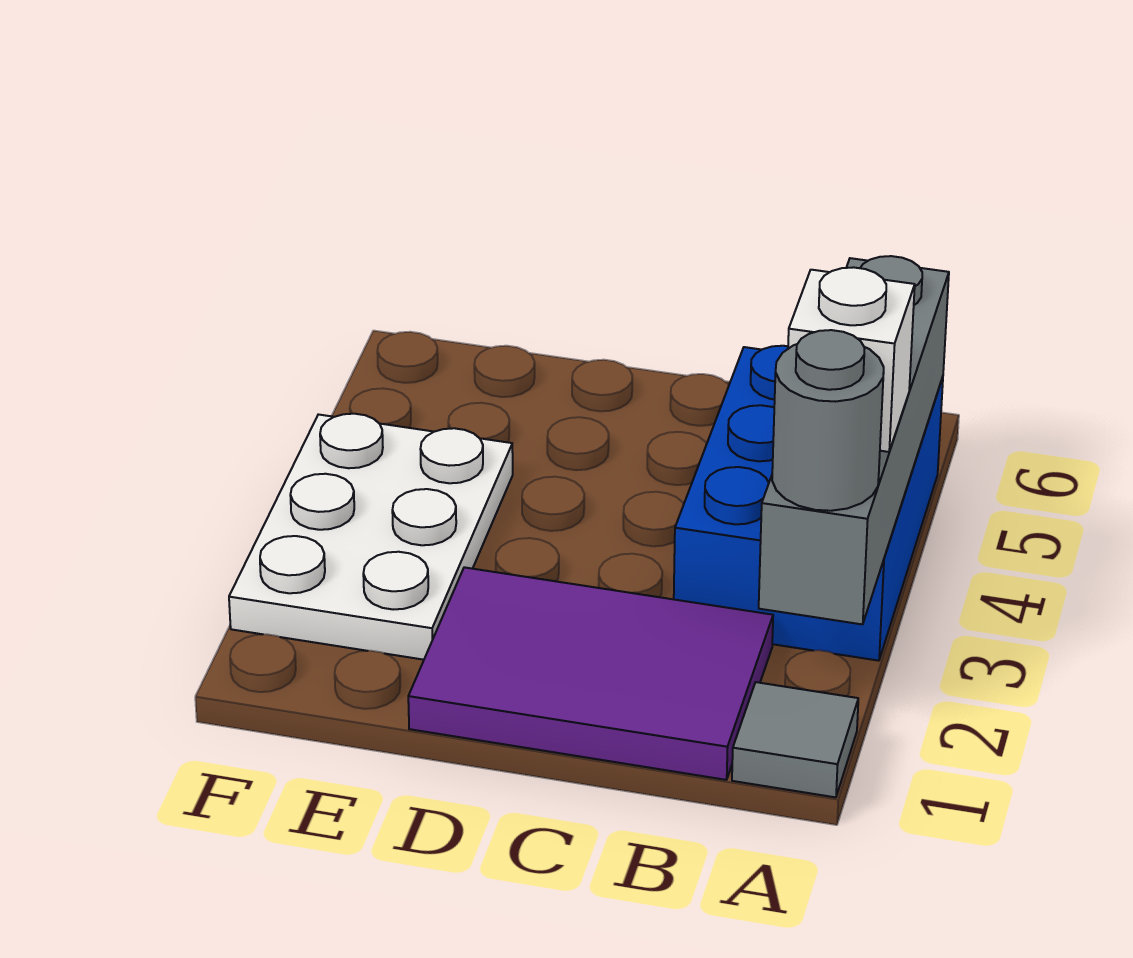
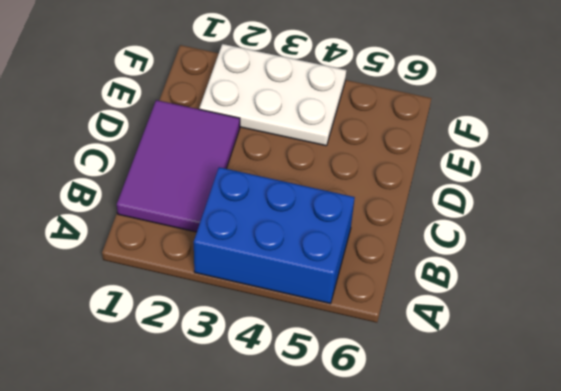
none -> grey 1x1 tile [732,682,858,797]
none -> grey 1x4 brick [759,256,949,624]

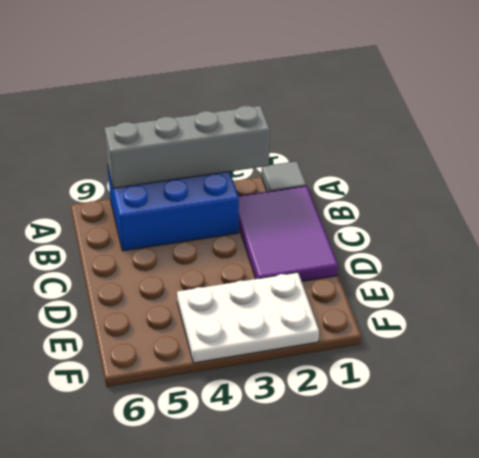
none -> grey 1x1 round brick [772,330,884,511]
none -> white 1x1 brick [788,267,915,452]

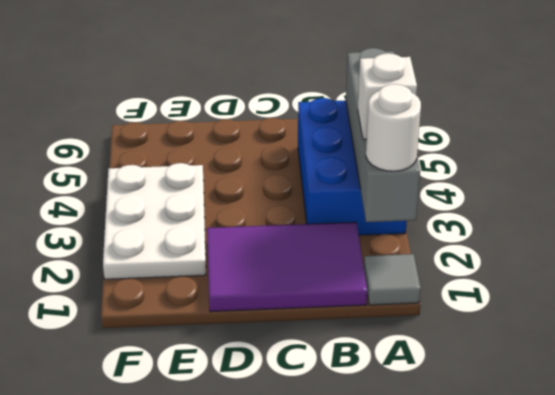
white 1x1 round brick [366,84,421,171] -> grey 1x1 round brick [772,330,884,511]

